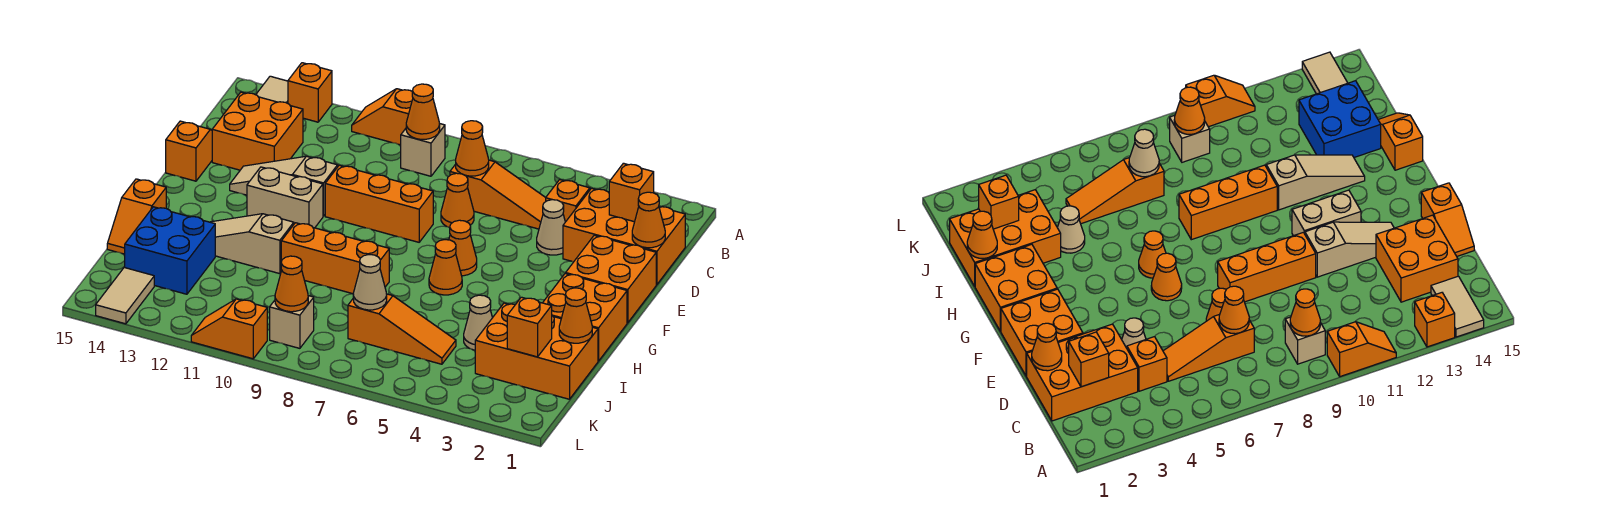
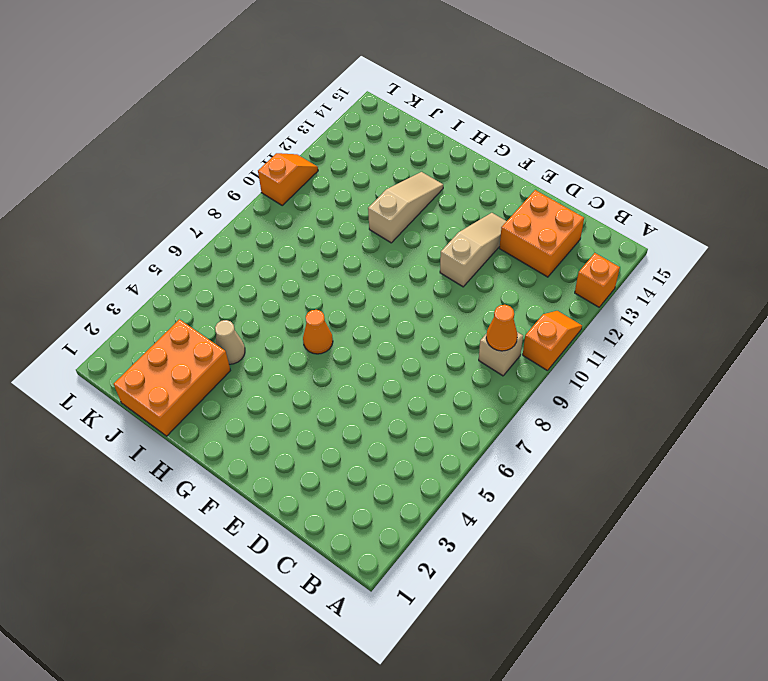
none -> tan 1x2 tile [256,76,288,103]
none -> orange 2x3 brick [563,188,685,285]
none -> orange 1x1 brick [546,180,590,222]
none -> orange 1x3 slope [450,160,546,229]

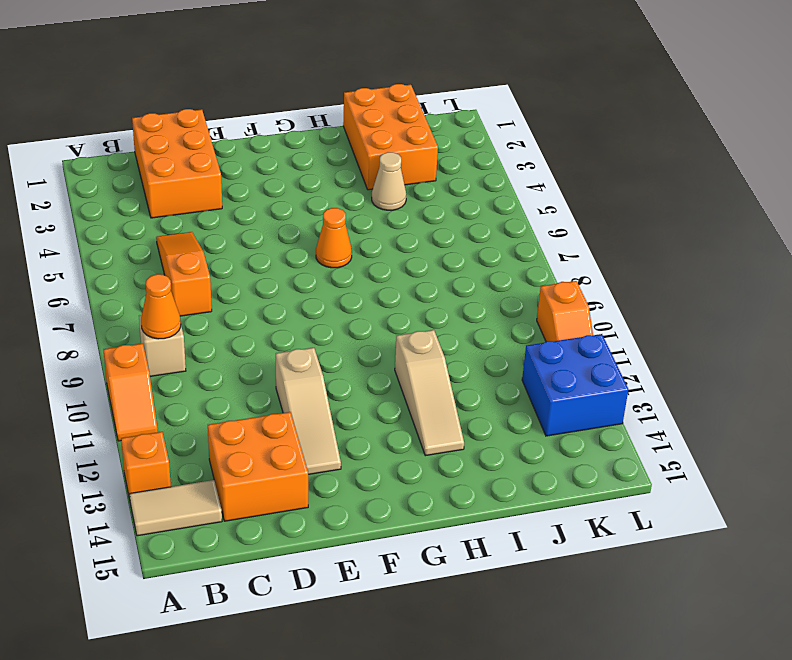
blue 2x2 brick [522,334,628,436] -> blue 2x2 brick moved to [125,207,215,294]
none -> orange 1x1 brick [546,180,590,222]
none -> tan 1x1 cone [537,200,565,255]
none -> orange 1x1 cone [441,173,474,228]
none -> orange 1x2 slope [166,121,212,181]

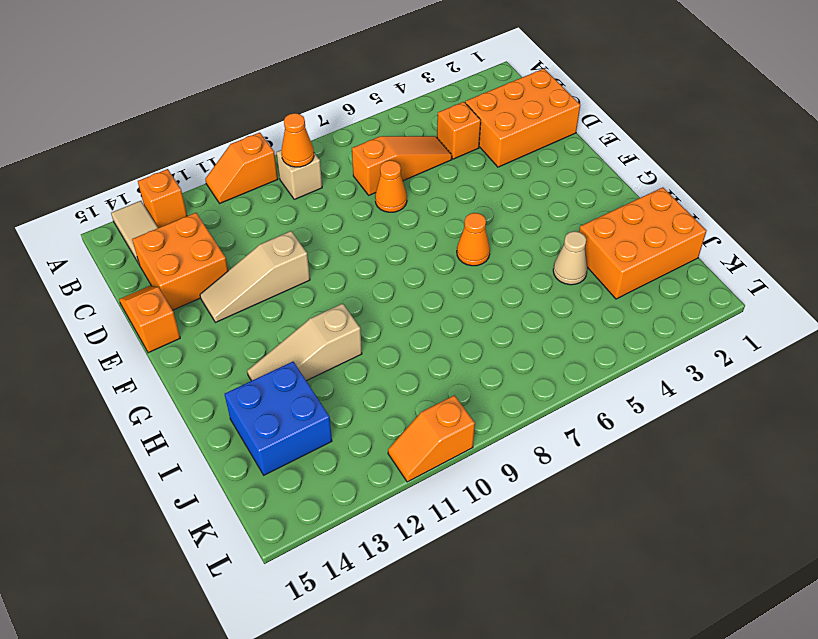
none -> tan 1x1 cone [537,200,565,255]
none -> orange 2x2 brick [566,235,656,323]
none -> orange 1x3 brick [325,165,433,242]
none -> orange 1x1 cone [449,220,477,276]

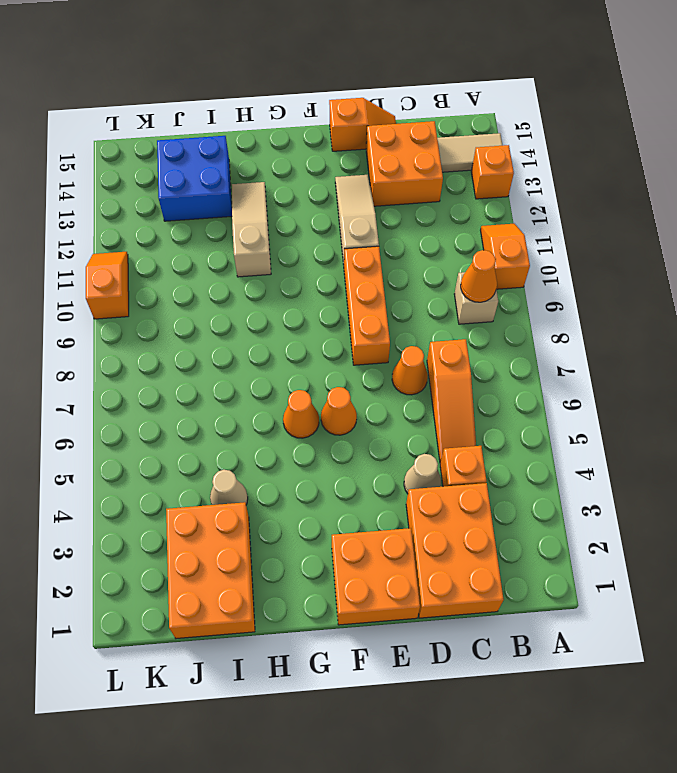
none -> tan 1x2 brick [247,167,323,228]
none -> orange 2x2 brick [543,274,627,361]
none -> orange 1x3 brick [281,223,389,294]
none -> orange 1x2 slope [107,179,166,254]

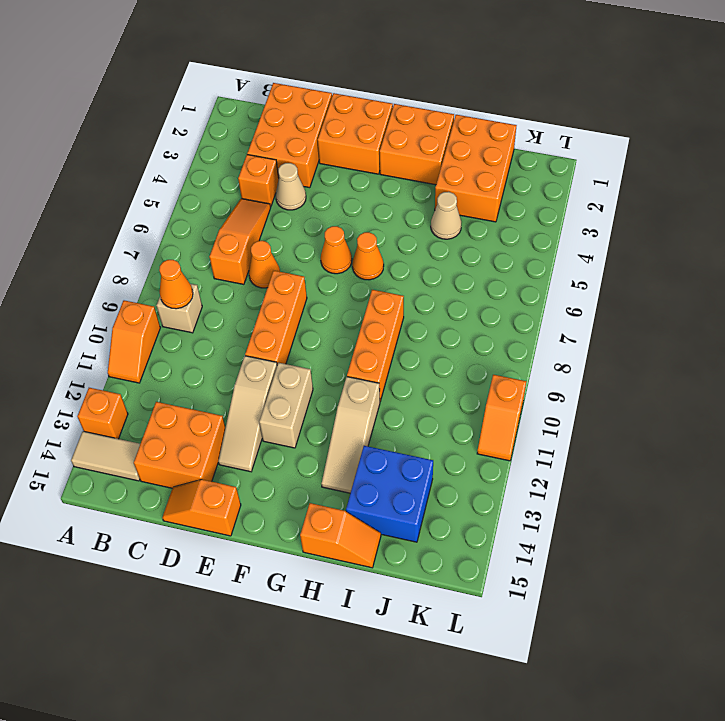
none -> orange 1x3 slope [348,294,456,364]
none -> tan 1x1 brick [270,296,314,348]
none -> tan 1x2 tile [96,267,154,324]
none -> orange 1x1 brick [609,163,654,222]

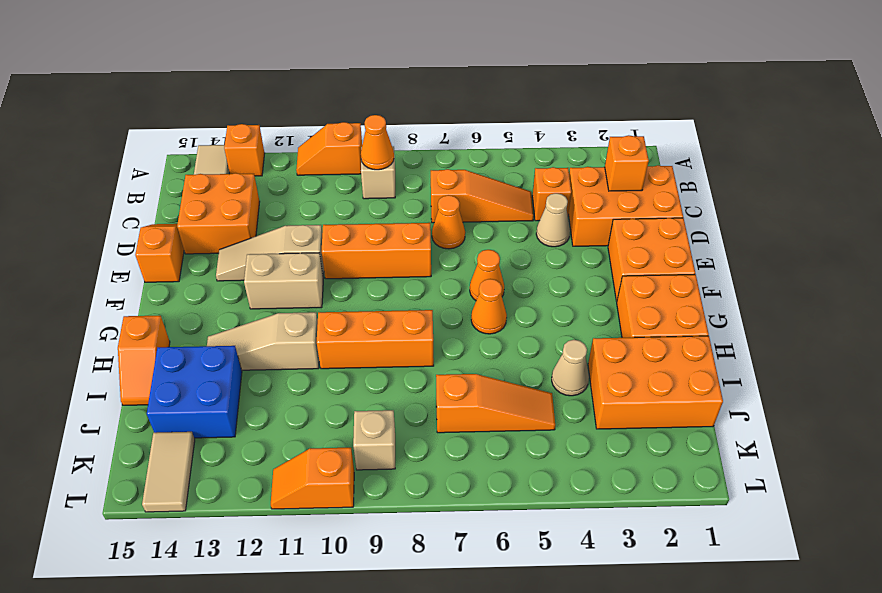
none -> orange 1x1 cone [456,121,489,176]
none -> orange 1x1 cone [632,192,665,248]
none -> orange 1x1 cone [559,288,592,343]
none -> orange 1x1 brick [507,297,552,357]

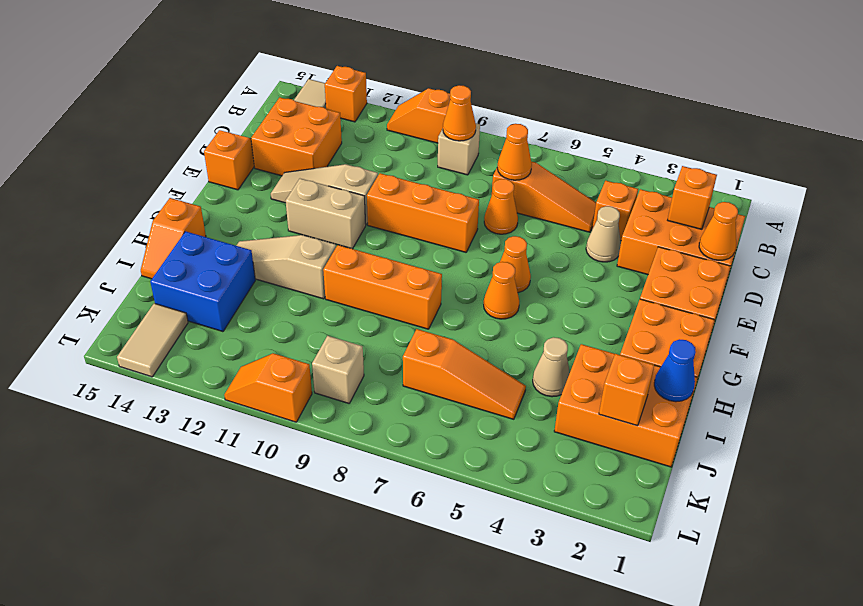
blue 1x1 cone [654,339,696,402] -> orange 1x1 cone [559,288,592,343]
none -> tan 1x1 cone [353,255,387,310]
none -> orange 1x1 cone [275,256,308,312]

